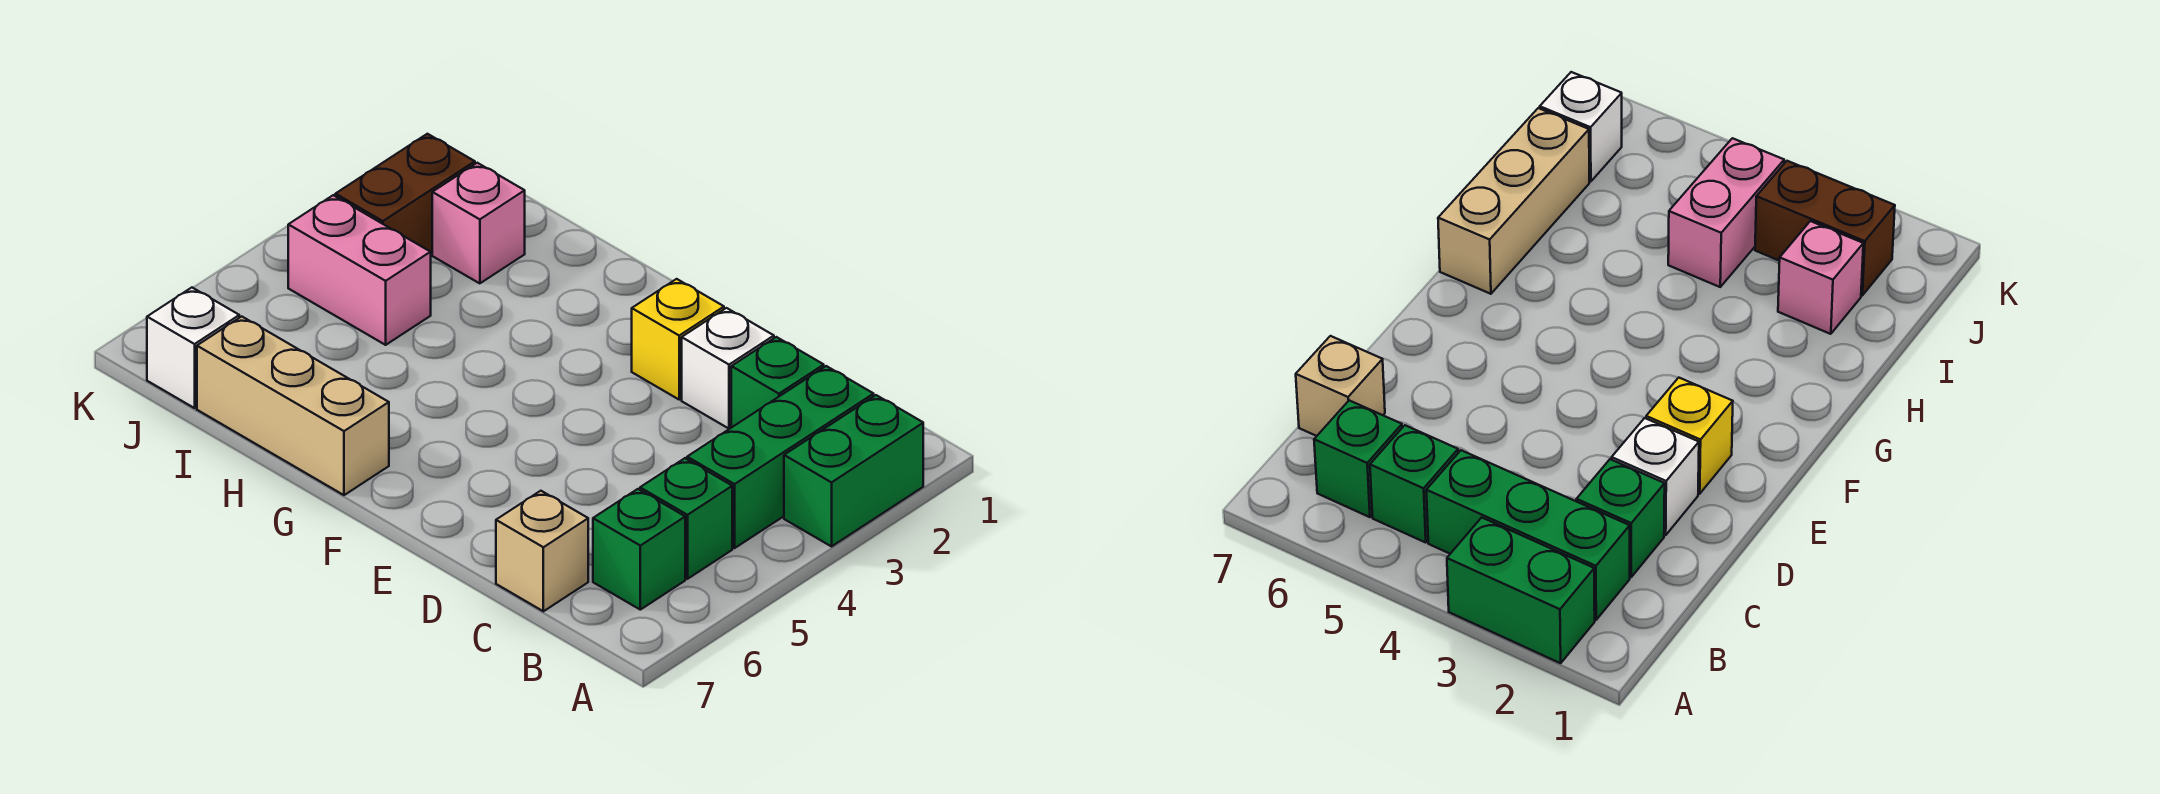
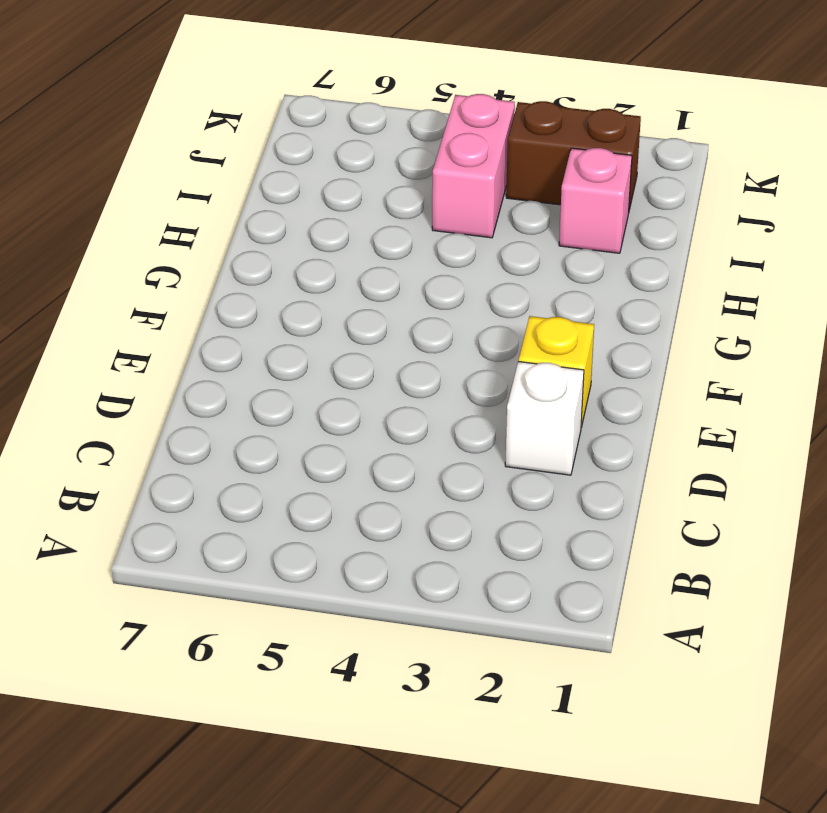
none -> green 1x2 brick [784,395,923,546]
none -> green 1x3 brick [687,366,874,548]
none -> green 1x1 brick [640,458,732,579]

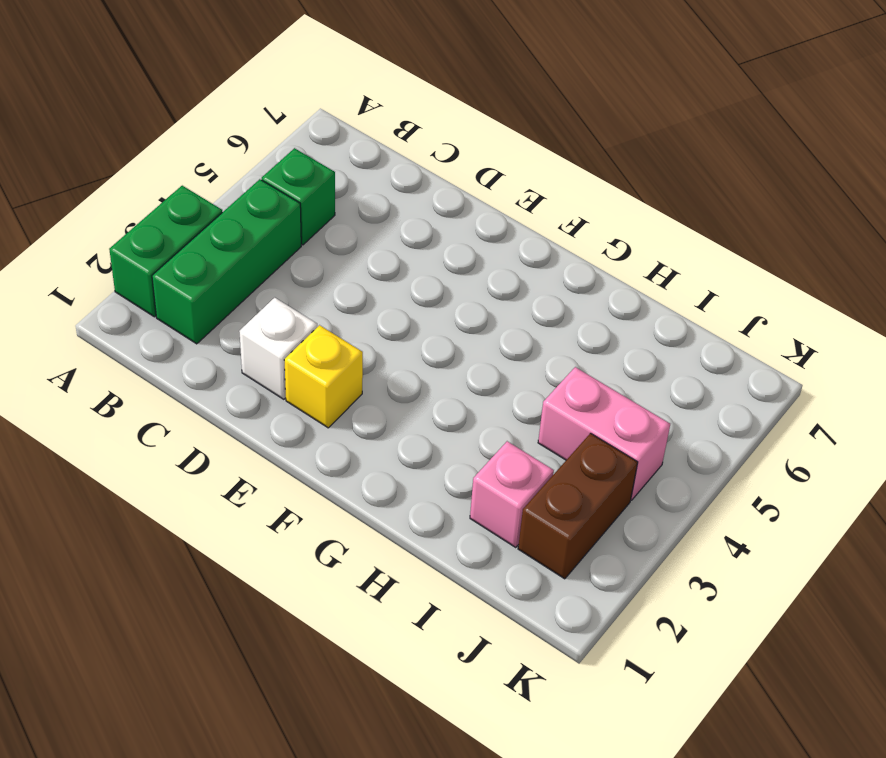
none -> green 1x1 brick [593,489,685,610]
none -> green 1x1 brick [731,337,824,428]
none -> tan 1x1 brick [496,491,588,611]

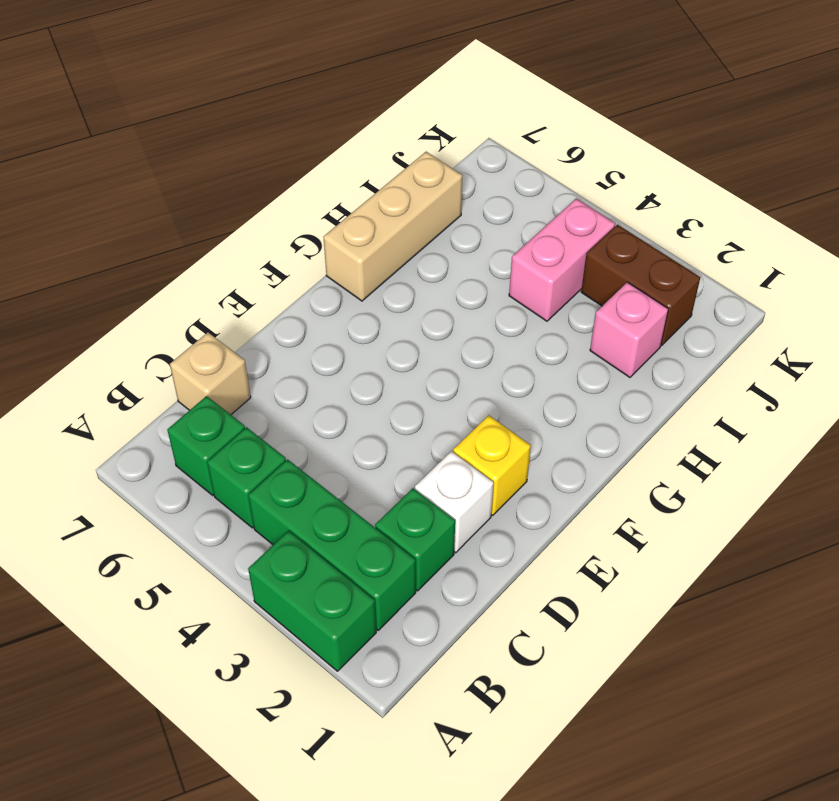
none -> white 1x1 brick [147,288,239,408]

